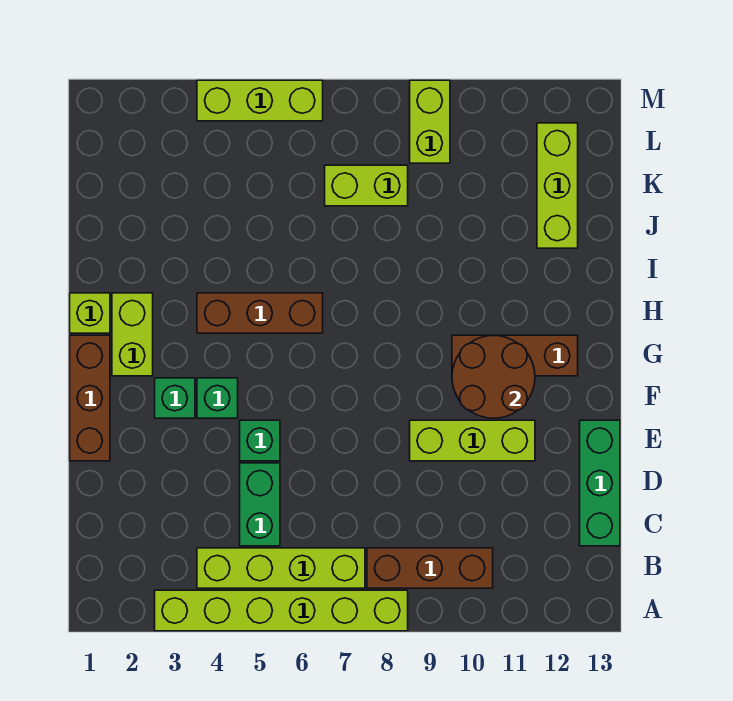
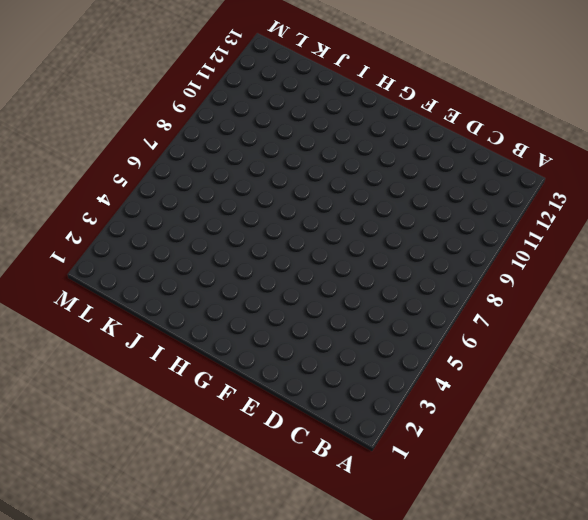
none -> lime 1x6 brick [155,590,408,631]
none -> lime 1x4 brick [197,548,365,588]
none -> brown 1x3 brick [367,548,493,588]

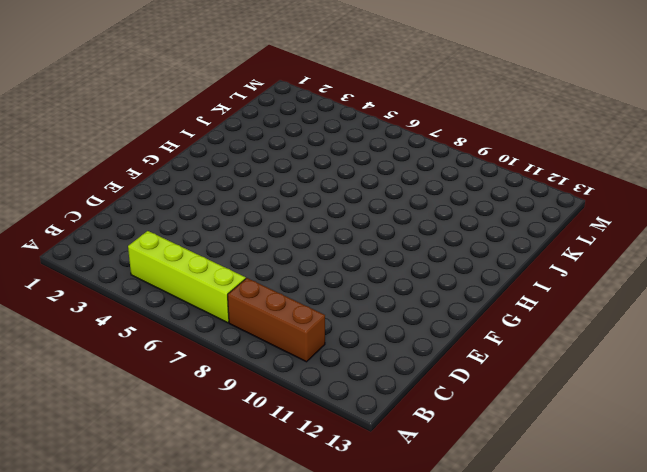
none -> lime 1x6 brick [155,590,408,631]
none -> green 1x2 brick [240,463,280,546]
none -> green 1x3 brick [580,420,620,546]

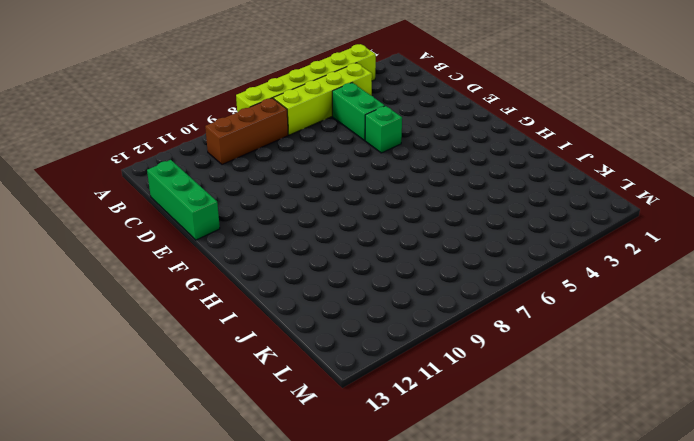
none -> brown 1x3 brick [70,335,110,461]
none -> lime 1x3 brick [410,420,535,461]
none -> green 1x1 brick [155,378,195,418]

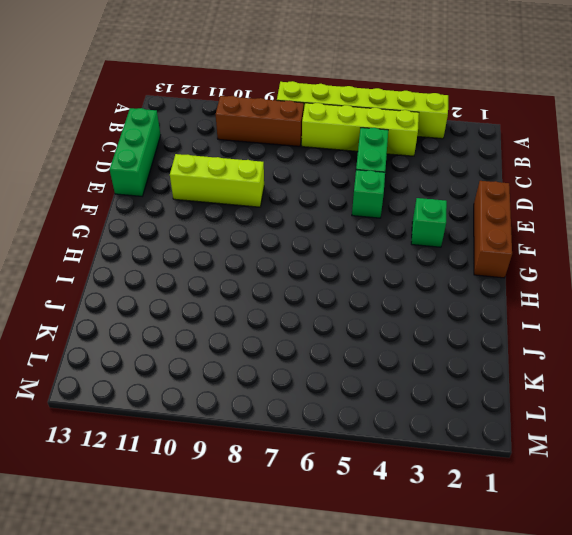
none -> green 1x1 brick [197,378,238,418]
none -> lime 1x2 brick [112,293,153,376]
none -> brown 1x3 brick [452,335,578,376]

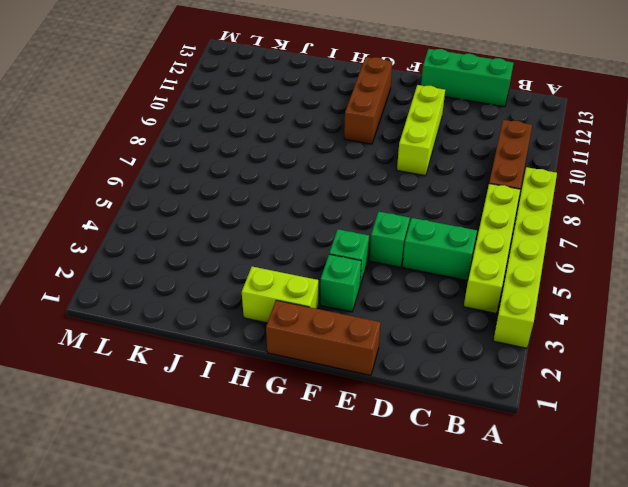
none -> lime 1x1 brick [70,293,110,333]
none -> brown 1x3 brick [197,293,323,333]
none -> lime 1x3 brick [537,123,578,248]

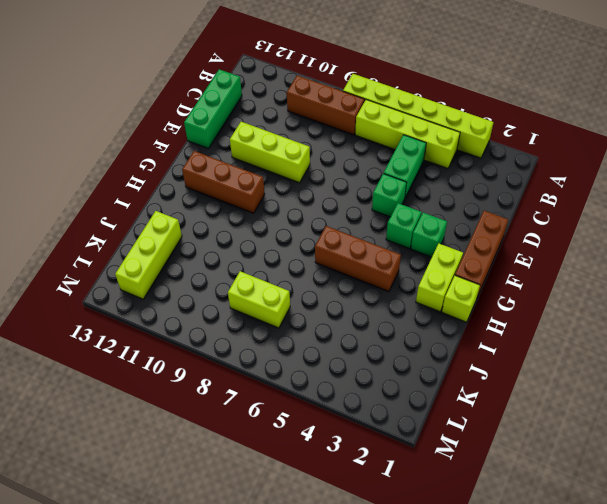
none -> lime 1x2 brick [410,80,450,163]
none -> lime 1x3 brick [197,80,323,121]
none -> brown 2x2 round brick [452,335,535,418]

